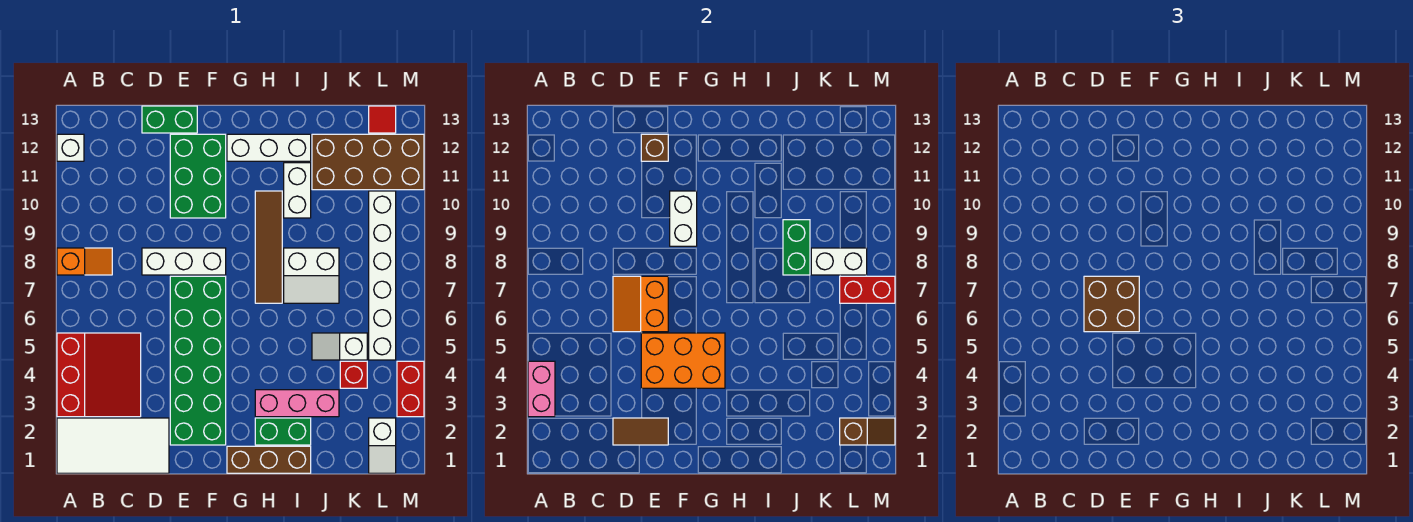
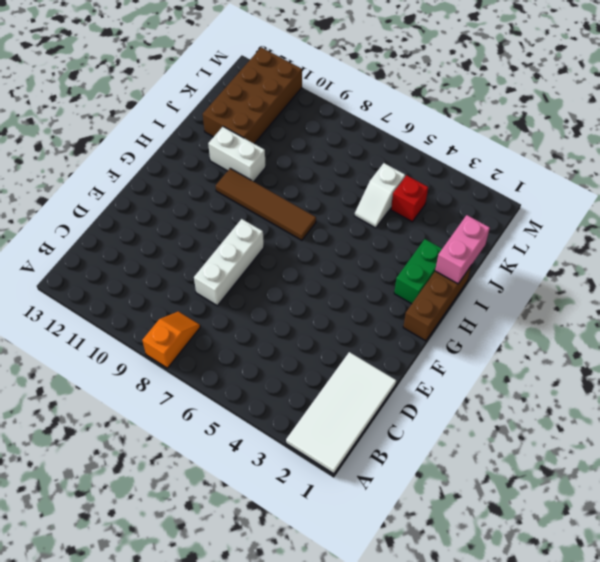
pink 1x2 brick [435,215,490,284] -> pink 1x2 brick turned to [528,361,555,417]
none -> red 3x3 slope [57,333,141,417]
none -> white 1x1 brick [57,134,84,161]
none -> green 1x2 brick [142,106,197,133]
none -> green 2x6 brick [170,276,226,445]

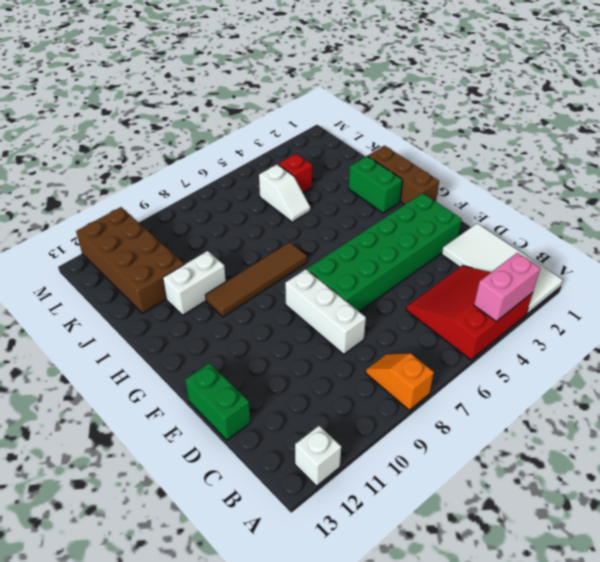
none -> green 2x3 brick [170,134,226,218]
none -> white 1x3 brick [227,134,311,161]
none -> pink 1x3 brick [255,390,339,417]
none -> white 2x2 slope [284,248,339,303]

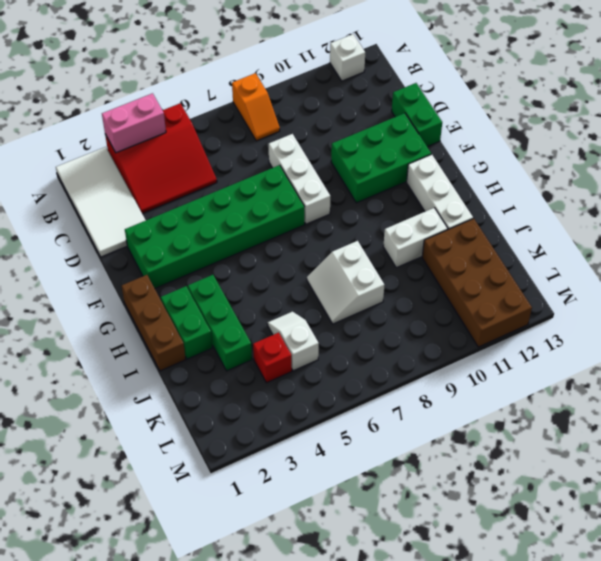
green 1x3 brick [188,275,252,371] -> pink 1x3 brick [255,390,339,417]
none -> brown 1x4 tile [255,191,282,303]
none -> white 1x2 slope [369,418,396,473]
none -> white 1x6 brick [369,191,396,360]
none -> red 1x1 tile [369,106,396,133]

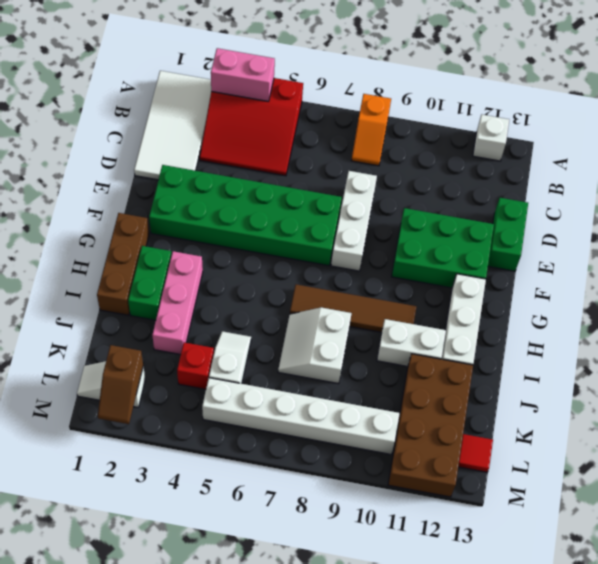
none -> red 1x2 brick [397,361,424,417]
none -> brown 1x2 tile [613,418,668,445]
none -> orange 2x2 slope [613,276,668,332]
none -> orange 2x3 brick [641,333,725,388]

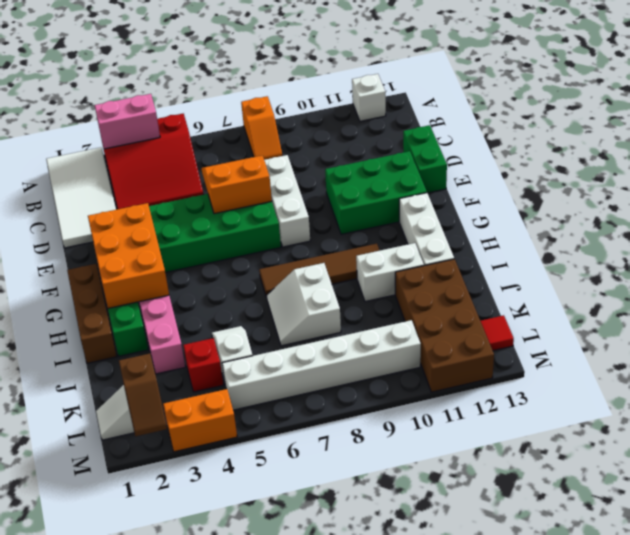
orange 2x3 brick [88,203,169,308] -> orange 2x3 brick moved to [641,333,725,388]
orange 1x2 brick [163,389,237,452] -> red 1x2 brick [397,361,424,417]
none -> brown 1x2 tile [613,418,668,445]
none -> brown 1x1 brick [641,134,668,161]
none -> white 1x2 brick [670,191,697,246]
none -> green 1x2 brick [783,220,810,275]

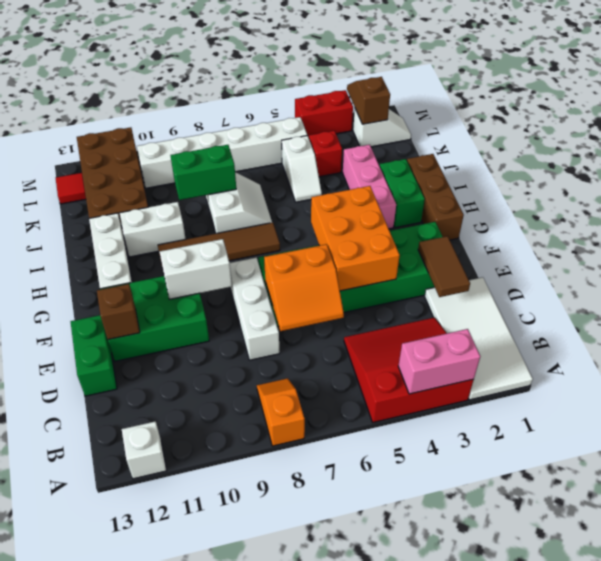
none -> white 1x2 brick [811,248,867,275]
none -> red 1x2 brick [840,276,895,303]
none -> brown 2x2 brick [1084,276,1139,332]

